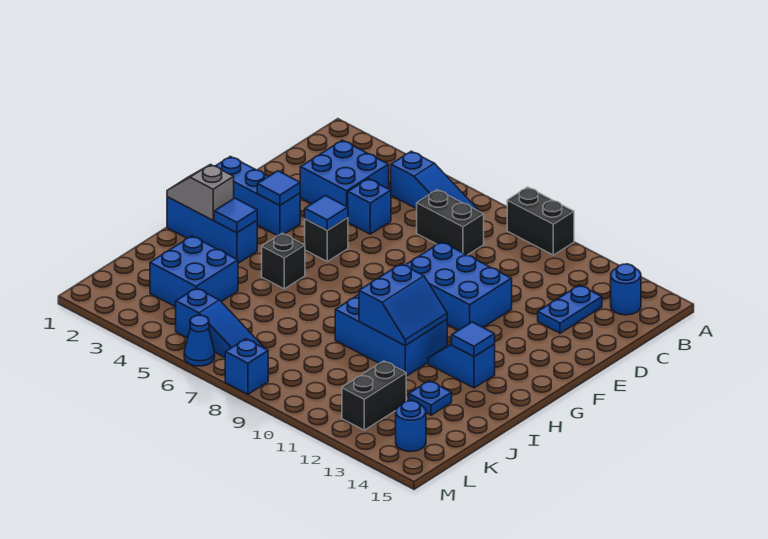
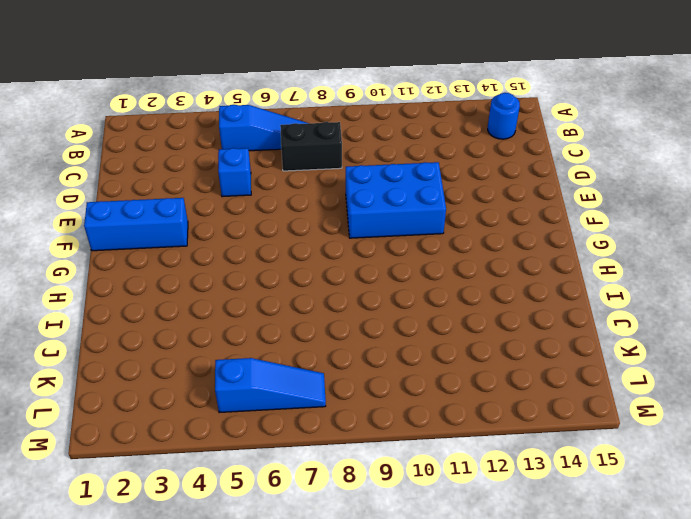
none -> black 1x2 brick [507,187,574,255]
none -> blue 2x2 brick [300,140,389,207]
none -> blue 1x2 plate [538,285,602,333]

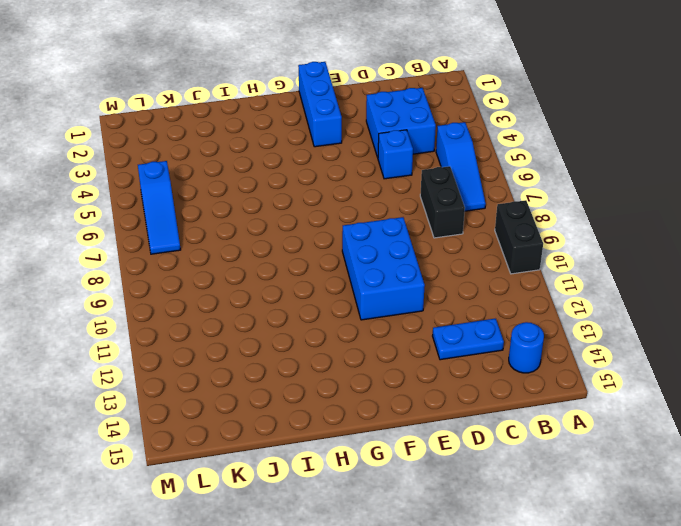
none -> black 1x1 brick [305,218,348,261]
none -> blue 1x3 brick [167,197,257,263]
none -> black 1x1 brick [262,233,305,289]

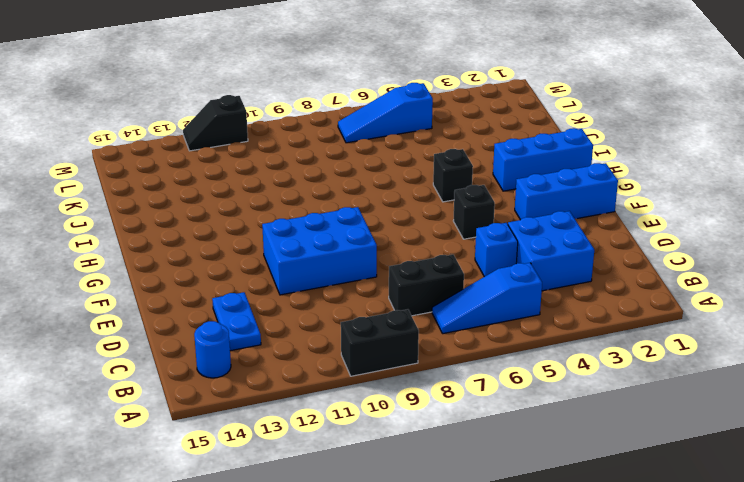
black 1x2 slope [183,95,248,151] -> none
none -> blue 2x3 brick [335,295,447,376]
none -> blue 1x2 slope [428,343,495,388]
none -> blue 2x2 brick [150,236,238,307]

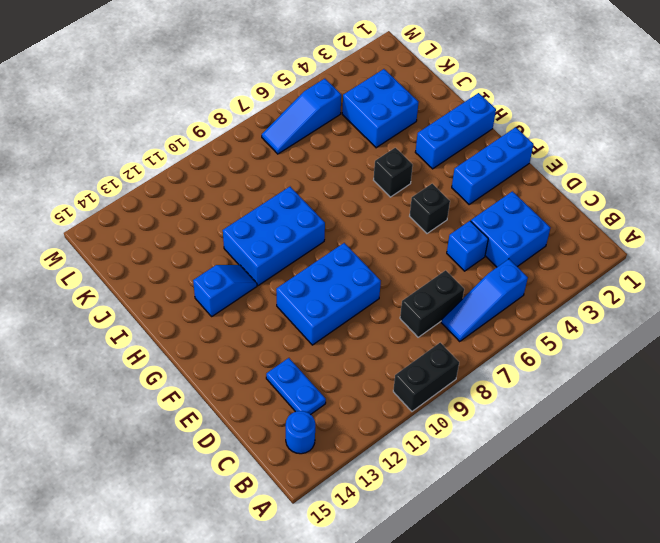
none -> blue 1x1 plate [409,381,452,415]
none -> black 1x2 brick [342,361,406,430]
none -> blue 1x1 round brick [396,401,426,452]

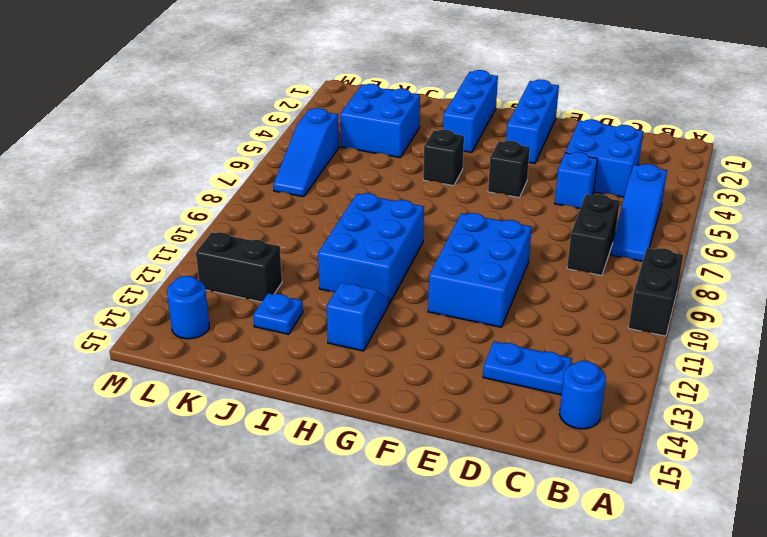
none -> blue 1x1 cone [184,315,215,366]
none -> blue 1x1 brick [225,339,268,394]
none -> blue 1x1 tile [257,171,300,206]

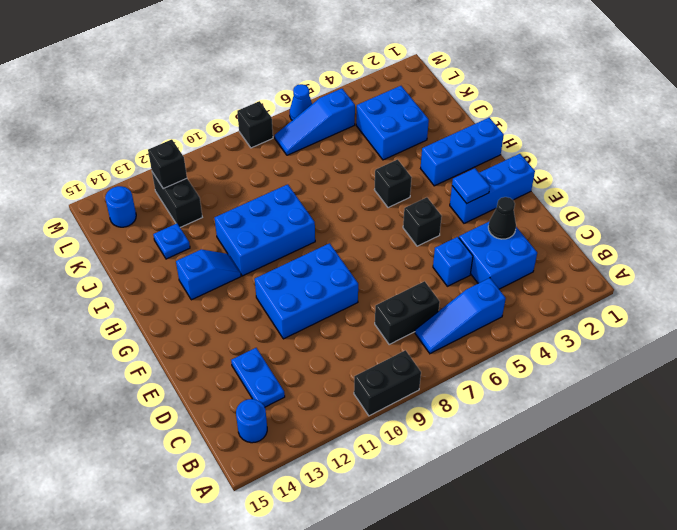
black 1x1 cone [488,197,516,239] -> none
black 1x1 brick [148,139,187,189] -> none
black 1x1 brick [237,101,273,148] -> blue 1x1 brick [225,339,268,394]
none -> blue 1x1 tile [305,196,348,230]
none -> grey 1x2 slope [167,164,234,220]
none -> blue 1x1 tile [214,198,257,233]

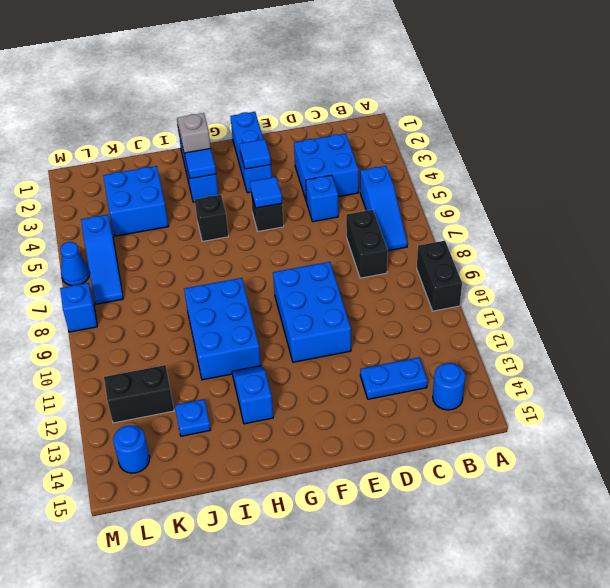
none -> blue 2x2 slope [359,264,447,345]
none -> blue 1x1 tile [452,322,495,357]

